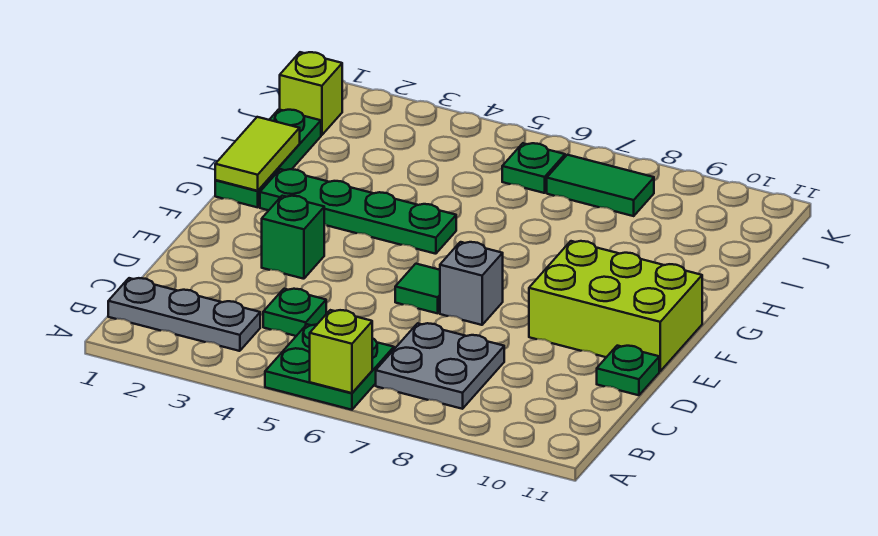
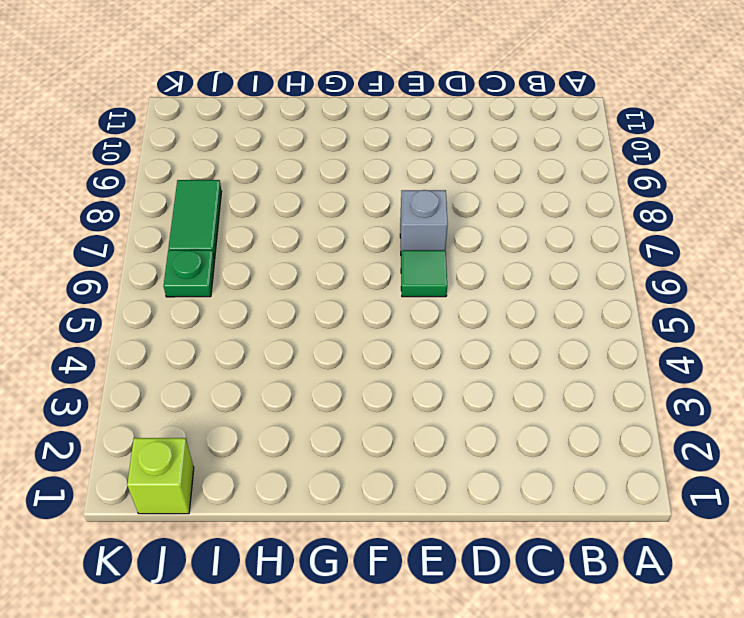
none -> green 2x2 plate [265,324,394,410]
none -> grey 1x3 plate [108,278,260,351]
none -> grey 2x2 plate [376,323,504,409]

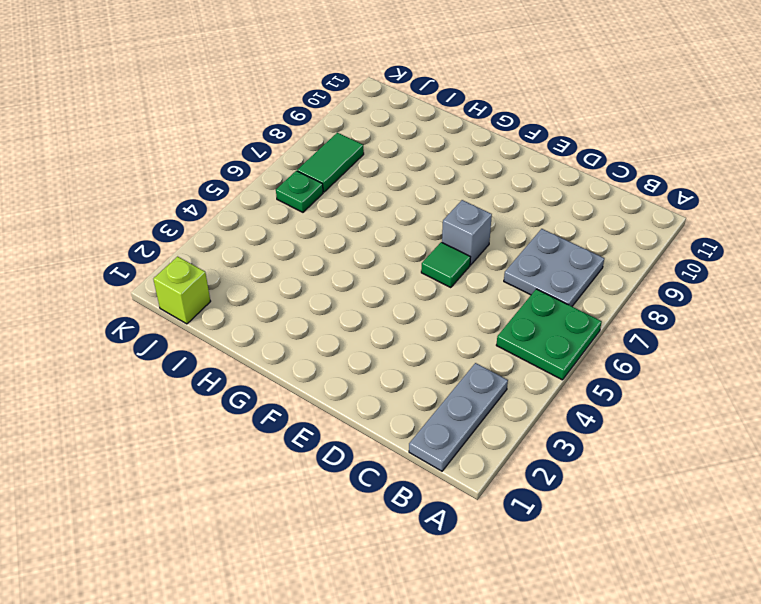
none -> green 1x1 plate [263,289,326,336]
none -> green 1x1 plate [597,346,659,395]
none -> green 1x1 brick [262,196,324,279]

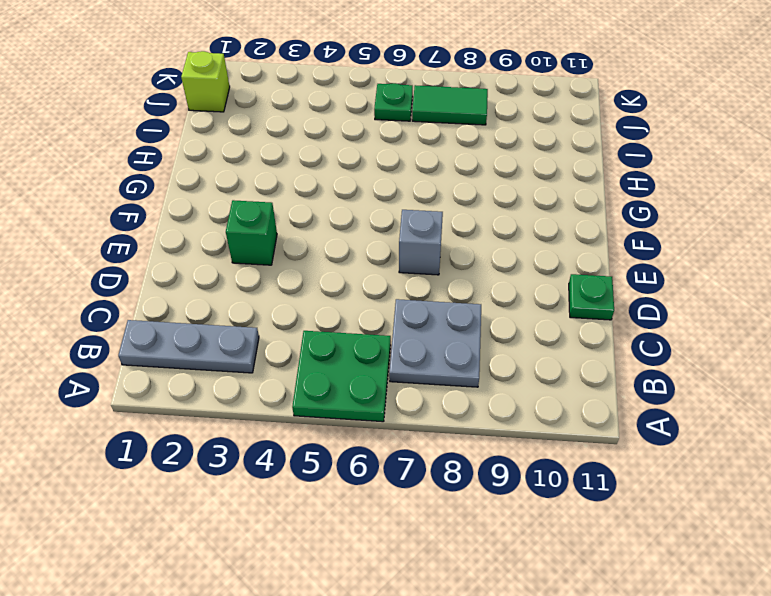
none -> green 1x1 plate [263,289,326,336]
none -> green 1x1 tile [395,264,440,313]
none -> lime 2x3 brick [529,241,702,371]

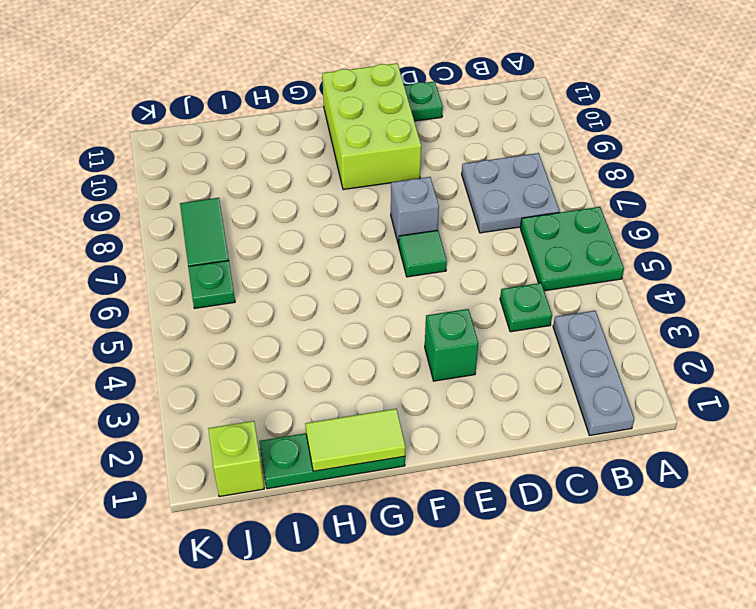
none -> green 1x4 plate [260,169,456,254]
none -> lime 1x1 brick [310,310,372,393]

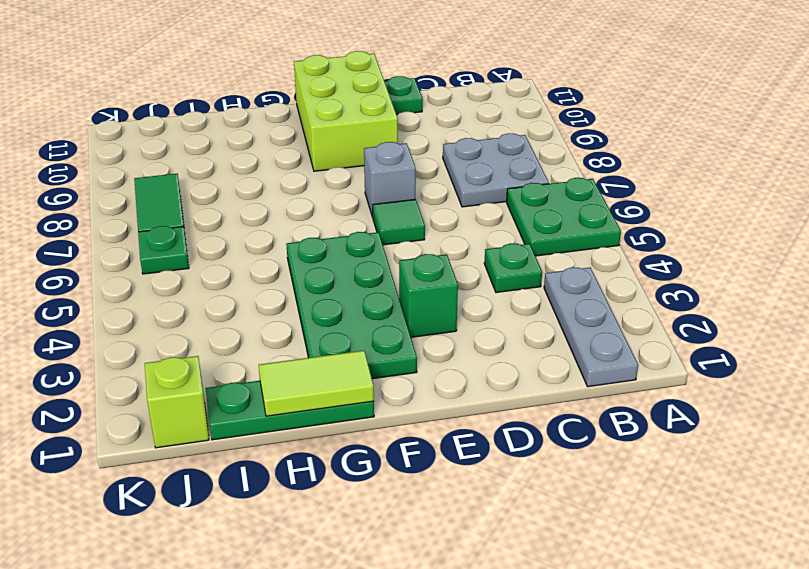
green 2x4 plate [286,232,417,379] -> green 1x4 plate [260,169,456,254]
none -> lime 1x1 brick [310,310,372,393]

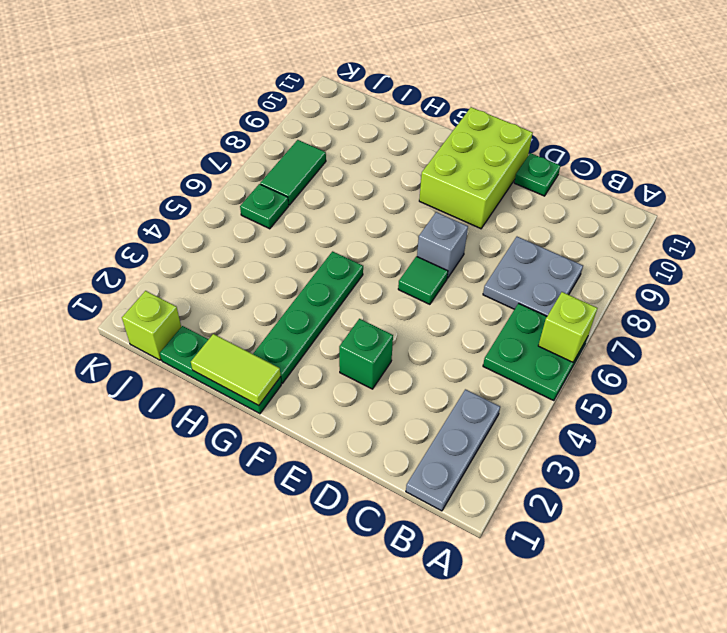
none -> green 1x1 plate [263,289,326,336]

